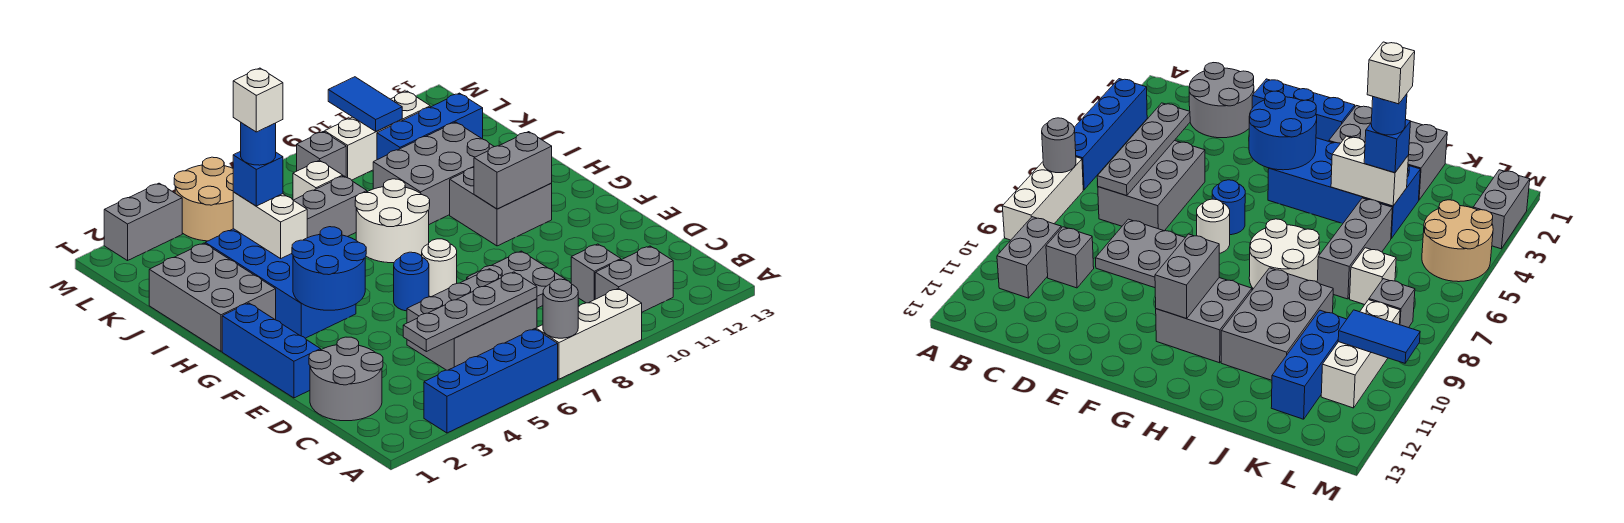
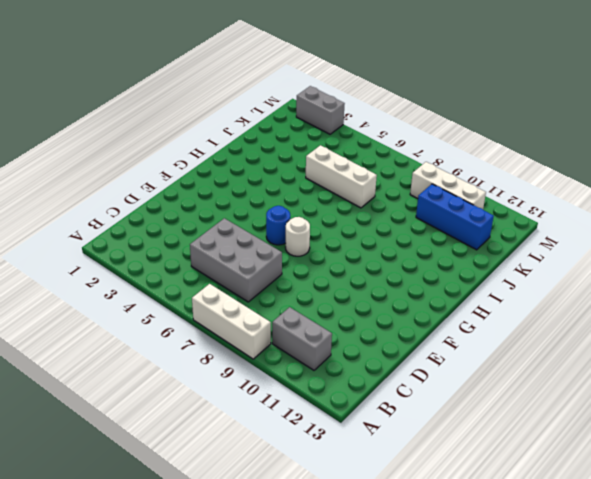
white 1x3 brick [306,145,377,208] -> grey 1x3 brick [293,176,367,238]
none -> blue 1x4 brick [424,329,558,433]
none -> grey 2x2 round brick [309,337,383,421]
none -> grey 1x1 brick [571,244,621,303]
none -> grey 2x2 plate [467,251,566,308]

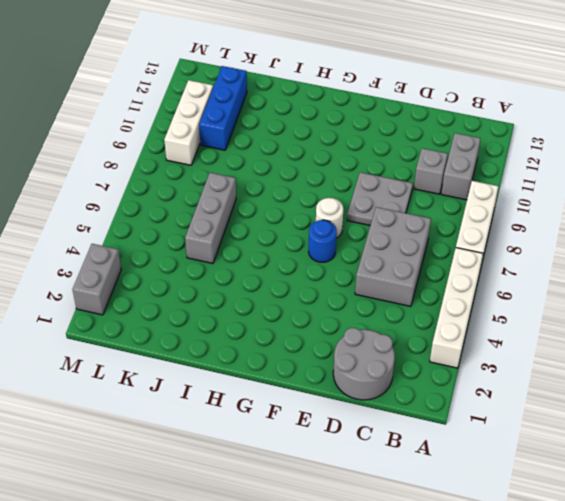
white 1x4 brick [430,248,483,368] -> blue 1x4 brick [424,329,558,433]
none -> blue 1x3 brick [222,303,321,398]
none -> blue 2x4 brick [205,229,356,338]
none -> grey 2x2 brick [450,168,552,246]
none -> grey 2x3 brick [149,243,276,351]

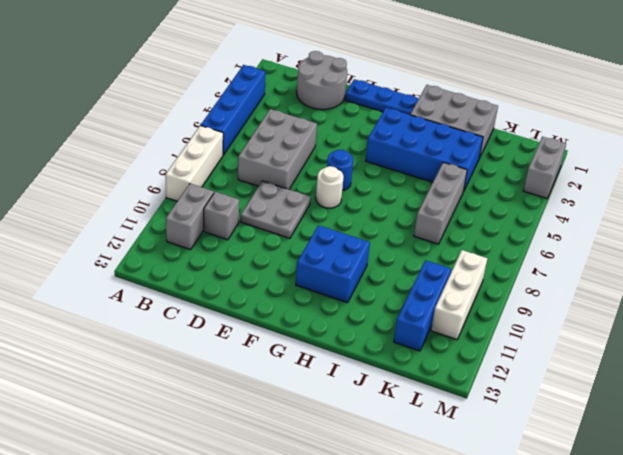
blue 1x3 plate [345,79,419,115] -> blue 1x3 brick [222,303,321,398]
blue 2x2 brick [296,225,370,303] -> grey 2x2 brick [450,168,552,246]
none -> white 2x2 round brick [355,179,430,263]
none -> grey 2x3 brick [373,122,494,224]
none -> white 1x1 brick [293,160,343,200]
none -> tan 2x2 round brick [174,157,233,241]

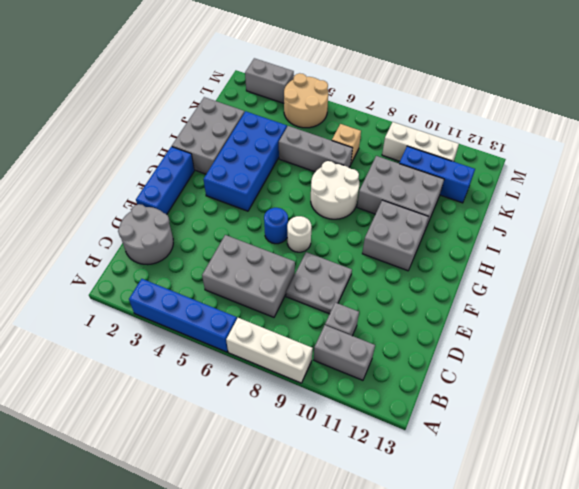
tan 1x1 brick [332,124,361,163] -> white 1x1 brick [293,160,343,200]
none -> grey 1x1 brick [297,132,346,177]
none -> grey 1x1 round brick [543,279,578,338]
none -> grey 1x4 plate [403,272,537,352]
none -> blue 2x2 round brick [292,227,366,310]

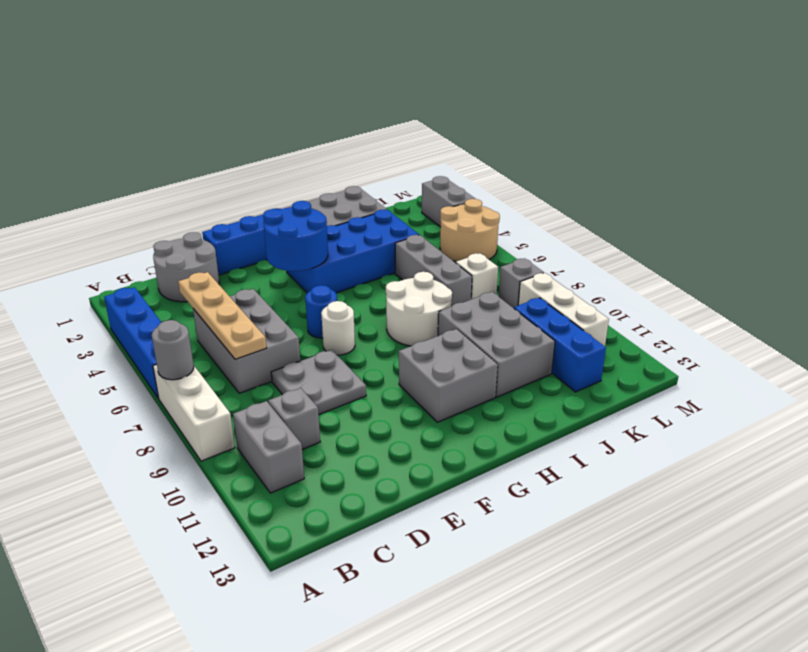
tan 1x4 plate [178,272,267,359] -> grey 1x4 plate [403,272,537,352]
none -> grey 1x2 brick [474,132,552,209]
none -> white 1x2 brick [233,192,307,258]
none -> blue 1x2 tile [328,77,402,131]
none -> blue 1x1 brick [233,151,283,206]

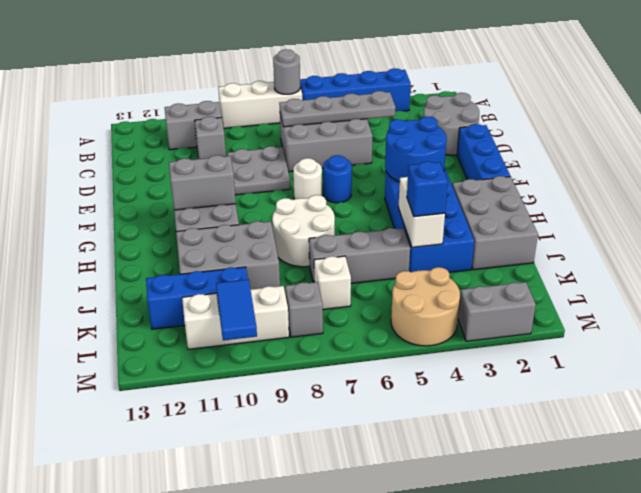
none -> blue 1x1 round brick [241,123,276,165]
none -> white 1x1 brick [233,68,283,132]

